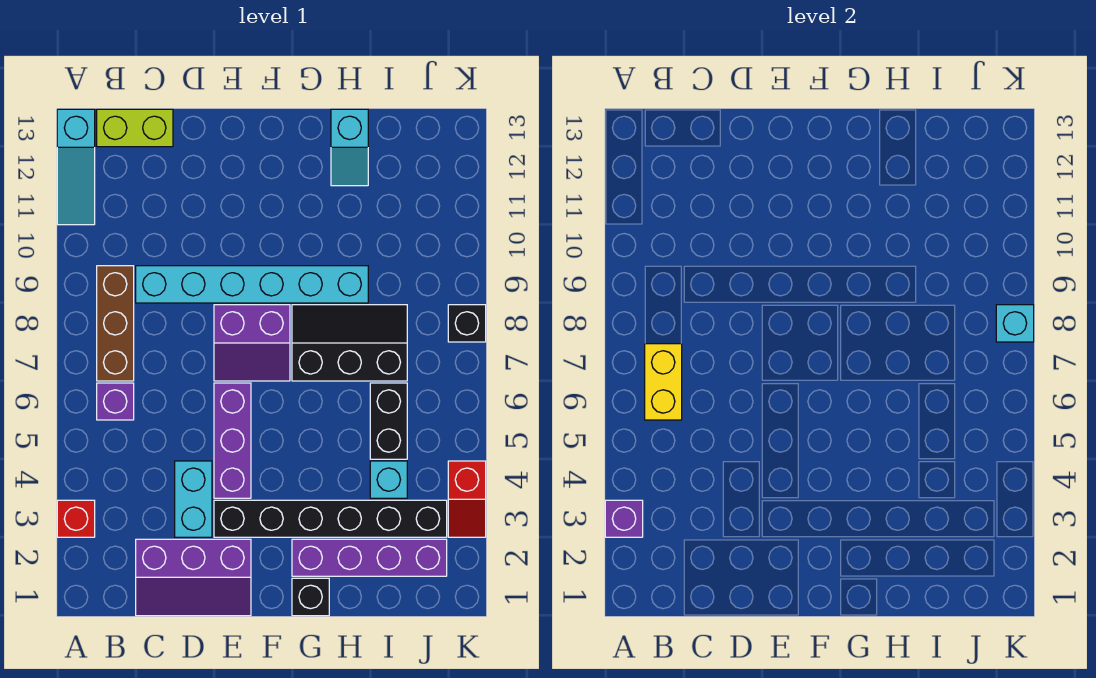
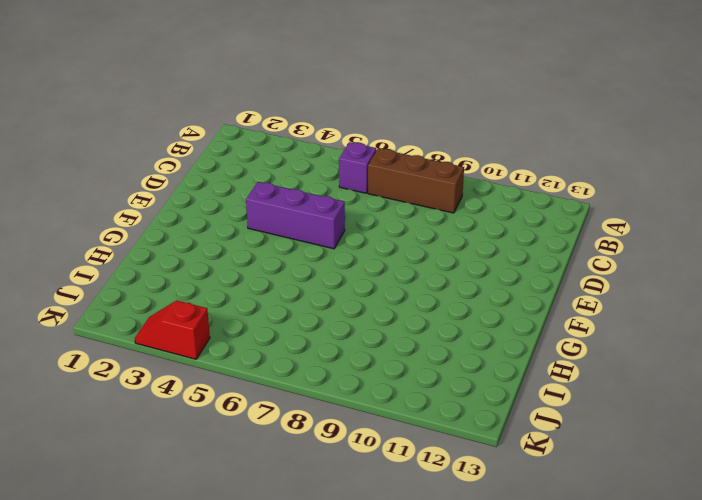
none -> red 1x1 brick [57,500,95,537]
none -> cyan 1x3 slope [57,109,95,225]
none -> lime 1x2 brick [97,109,173,147]

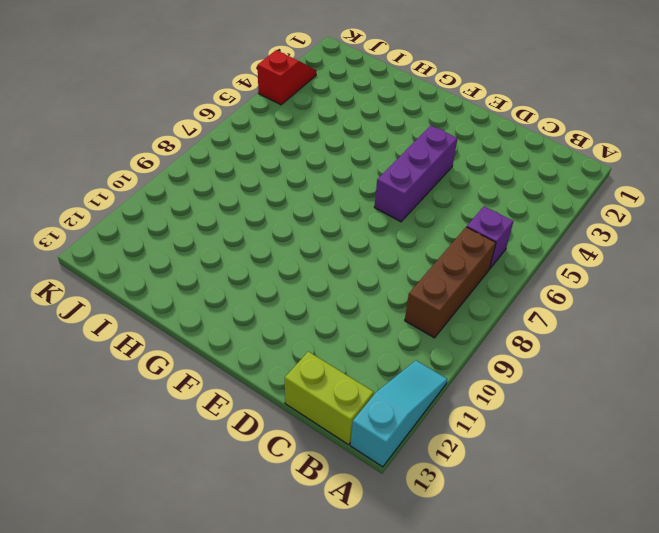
none -> red 1x1 brick [57,500,95,537]
none -> purple 2x3 slope [136,539,251,616]
none -> cyan 1x6 brick [136,266,368,303]

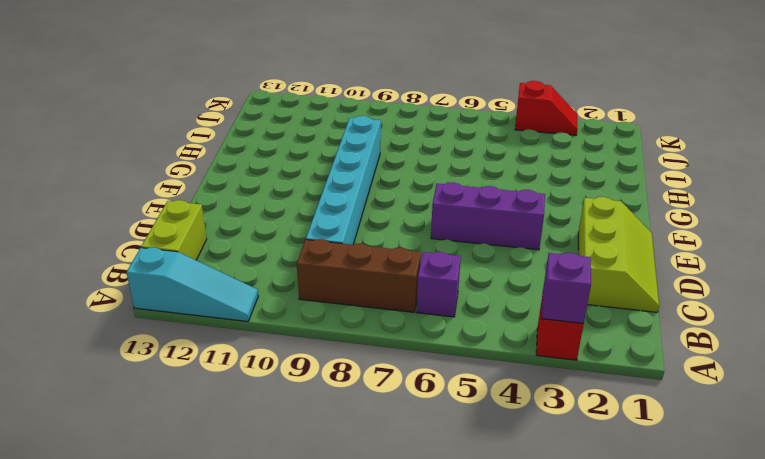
lime 2x3 slope [578,197,659,312] -> purple 2x3 slope [136,539,251,616]
none -> cyan 1x2 brick [175,461,212,537]
none -> black 1x6 brick [214,500,447,537]
none -> purple 2x2 slope [214,305,290,381]

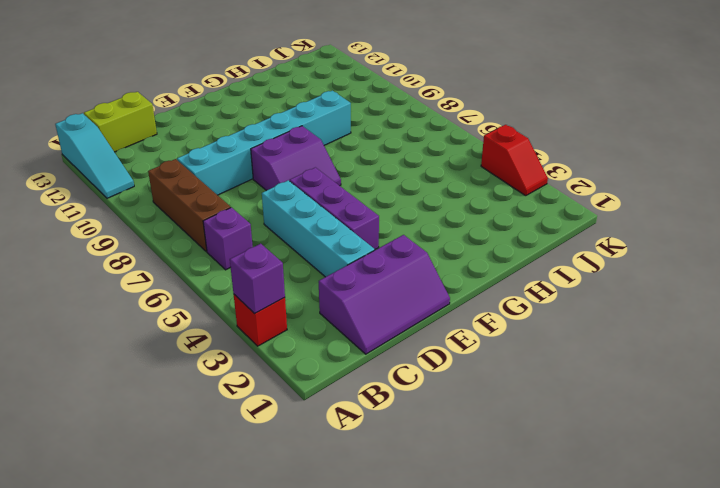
cyan 1x4 brick [262,180,375,277] -> cyan 1x2 brick [175,461,212,537]
none -> black 1x6 brick [214,500,447,537]
none -> black 1x1 brick [292,578,329,616]
none -> purple 1x4 brick [292,539,447,576]

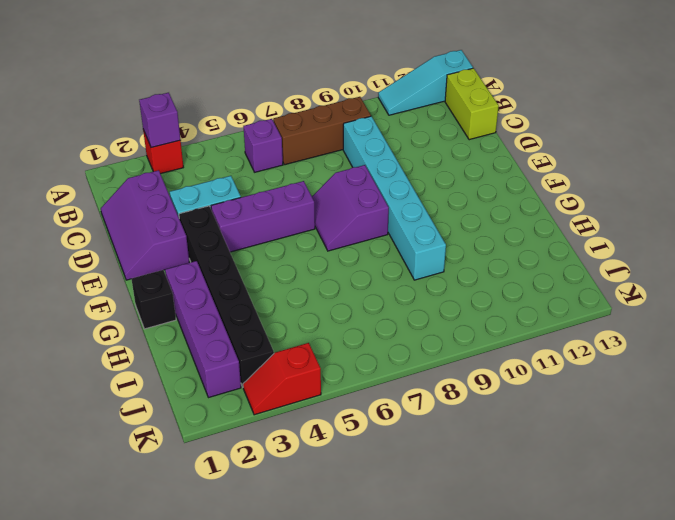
none -> black 2x3 slope [292,305,407,381]
none -> cyan 1x2 slope [331,109,368,186]
none -> cyan 1x1 brick [370,461,407,498]

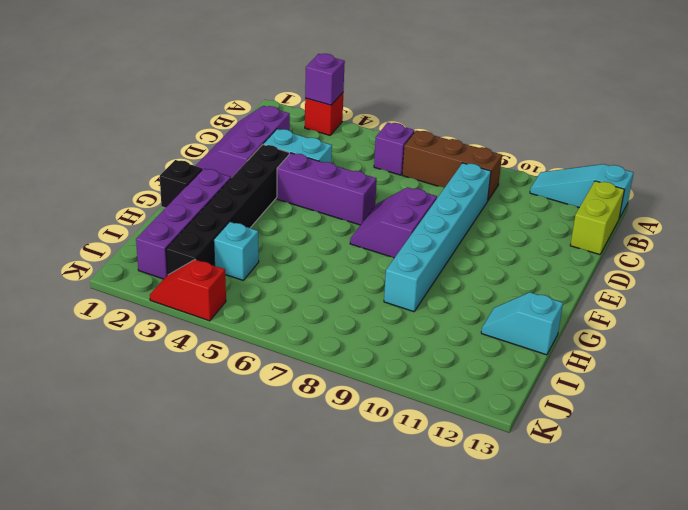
none -> black 2x3 slope [292,305,407,381]
none -> black 1x2 brick [370,383,407,459]
none -> black 1x1 brick [448,305,486,342]

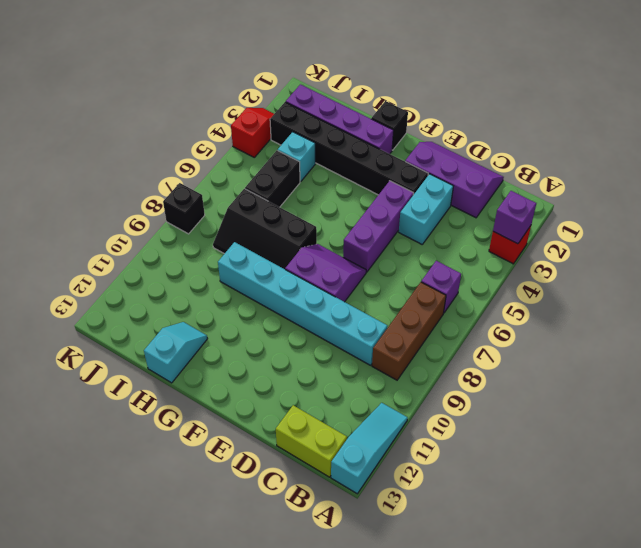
none -> yellow 1x2 brick [645,344,682,420]
none -> cyan 1x1 brick [996,305,1034,342]

